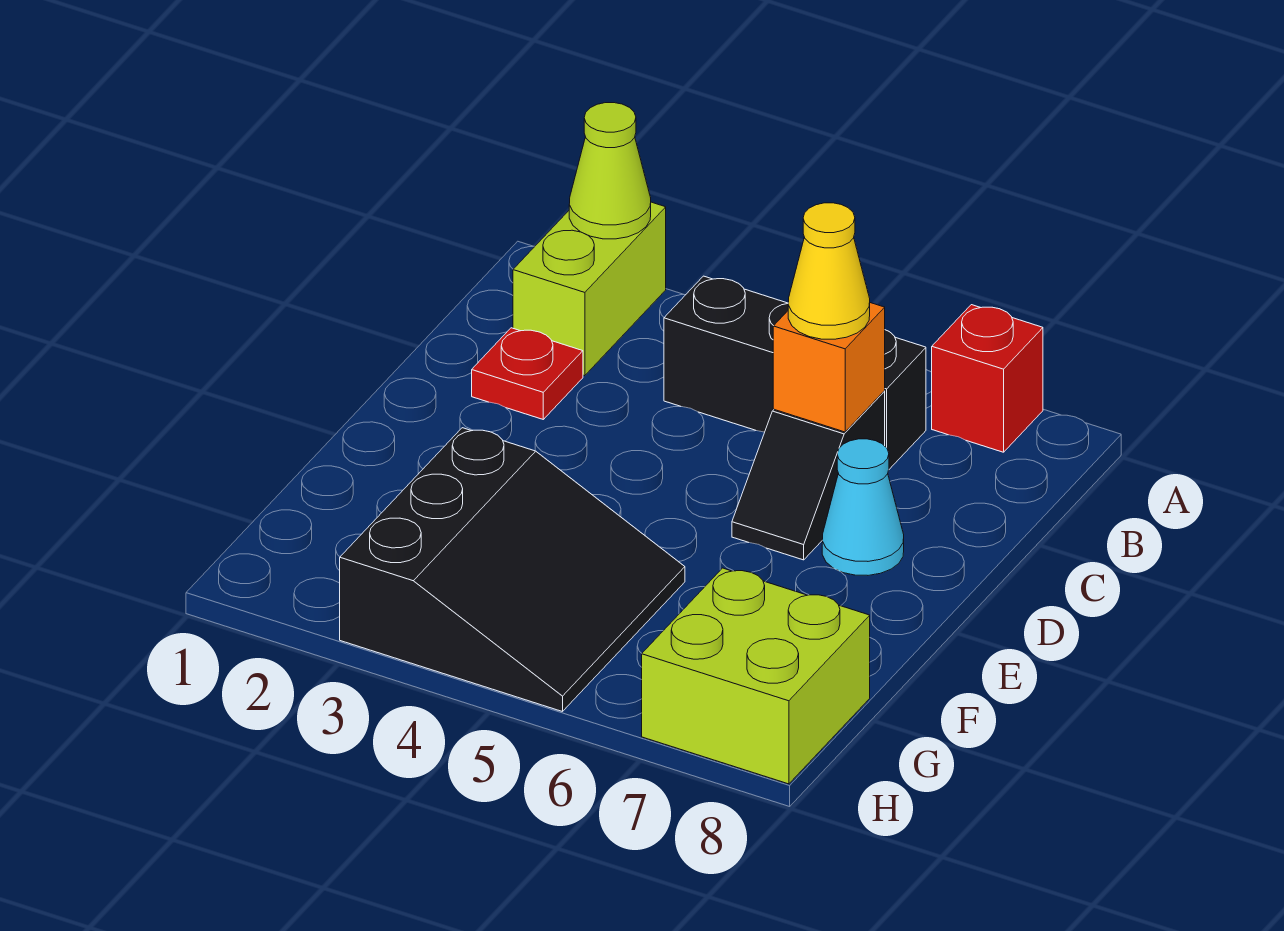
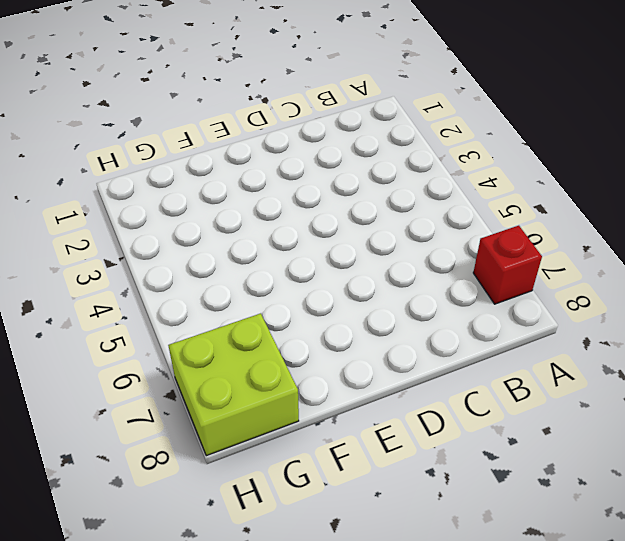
none -> lime 1x2 brick [513,202,666,376]
none -> black 1x3 brick [664,276,926,469]

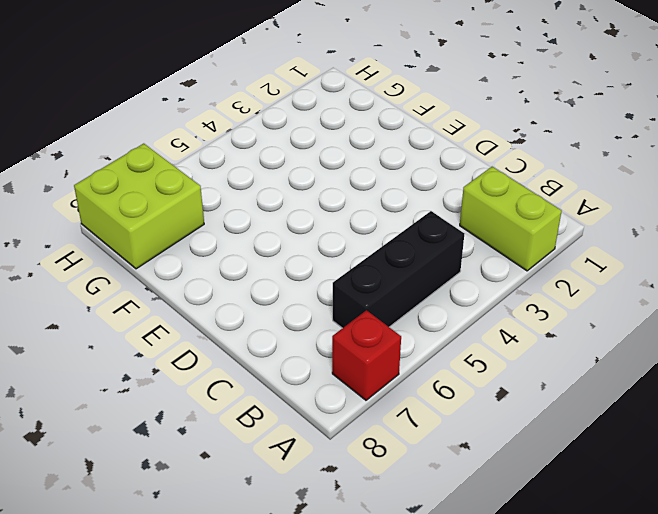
none -> red 1x1 plate [472,328,583,419]
none -> black 1x2 slope [732,391,885,560]

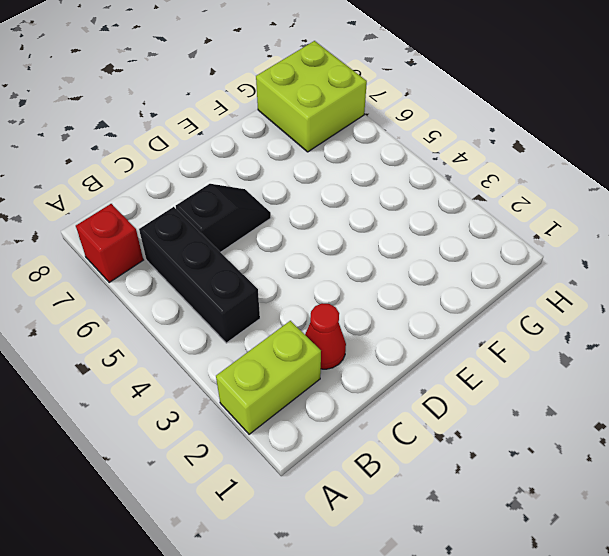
red 1x1 cone [305,303,346,369] -> red 1x1 plate [472,328,583,419]
none -> cyan 1x1 cone [822,439,904,575]
none -> black 3x3 slope [340,428,685,712]

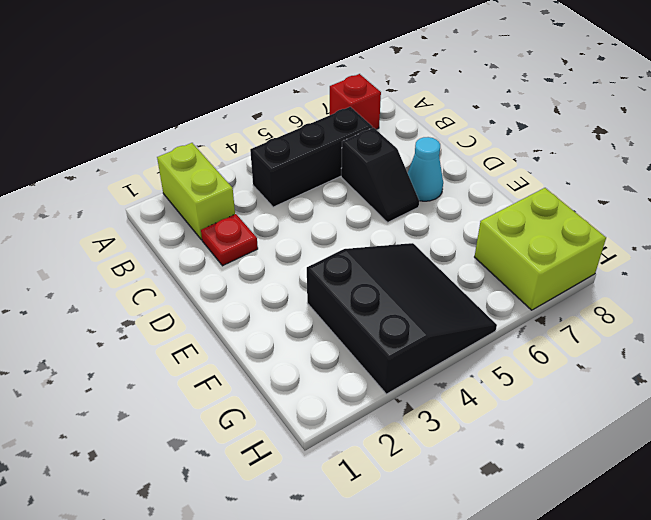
none -> lime 1x1 cone [569,103,651,239]
none -> orange 1x1 brick [773,303,885,432]

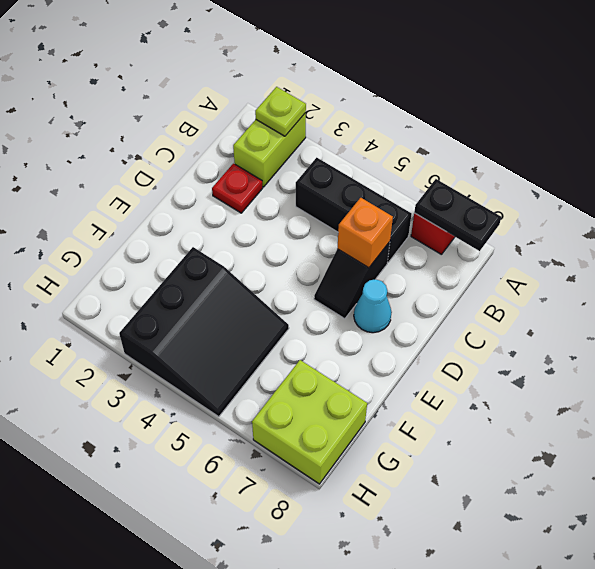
lime 1x1 plate [255,87,306,136] -> lime 1x1 cone [569,103,651,239]
black 1x2 plate [414,179,501,251] -> none
none -> yellow 1x1 cone [788,203,870,339]

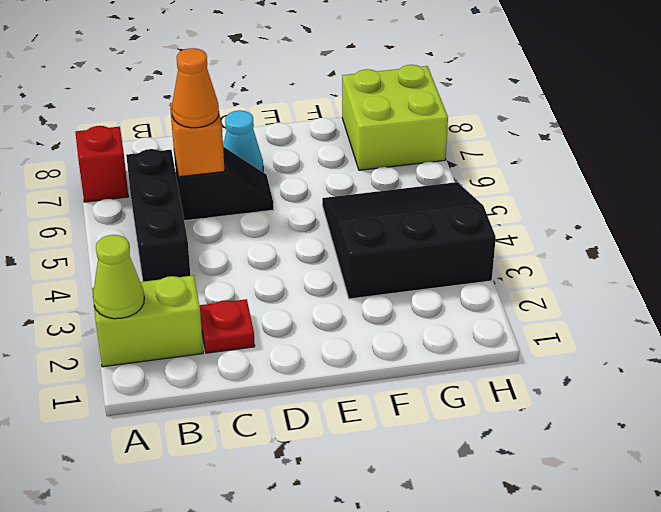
orange 1x1 cone [172,48,219,128] -> yellow 1x1 cone [788,203,870,339]

